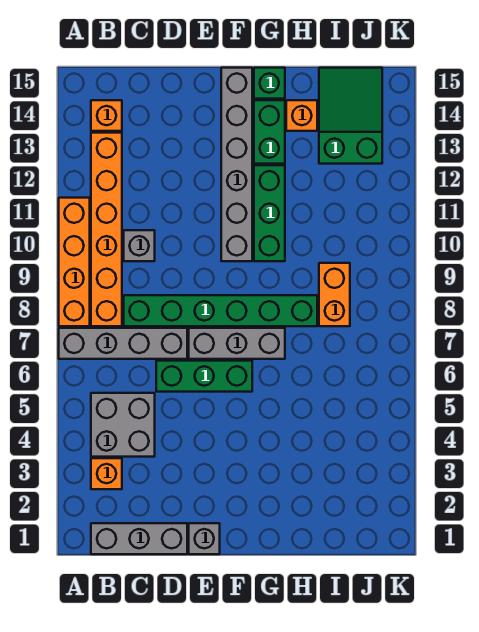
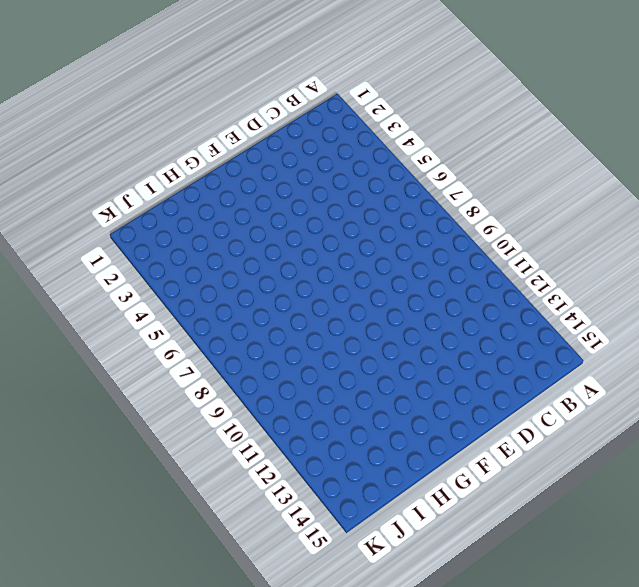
none -> grey 1x4 brick [59,328,187,359]
none -> orange 1x4 brick [59,198,90,326]
none -> grey 1x3 brick [91,523,187,554]

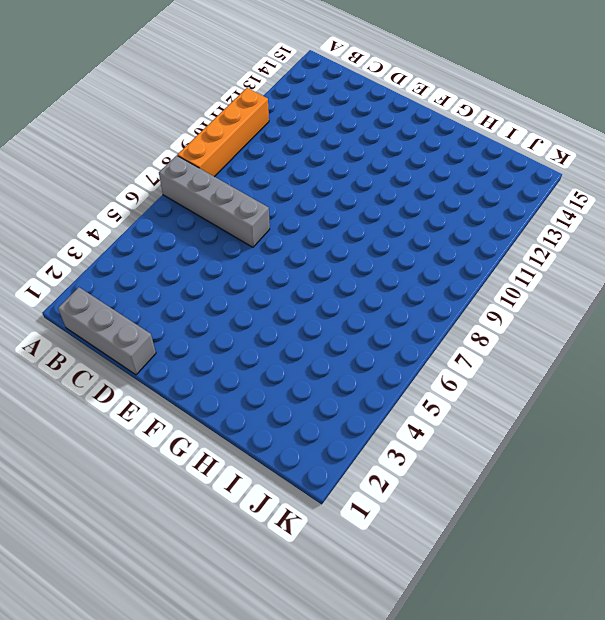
none -> orange 1x1 brick [91,458,122,489]
none -> grey 2x2 brick [91,393,155,457]
none -> orange 1x6 brick [91,133,122,326]

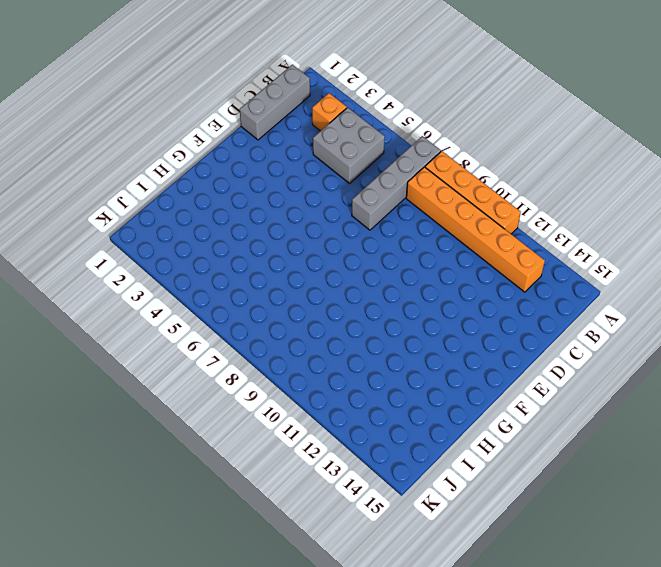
none -> orange 1x1 brick [91,100,122,131]
none -> green 1x6 brick [124,295,317,326]
none -> grey 1x1 brick [124,230,155,261]

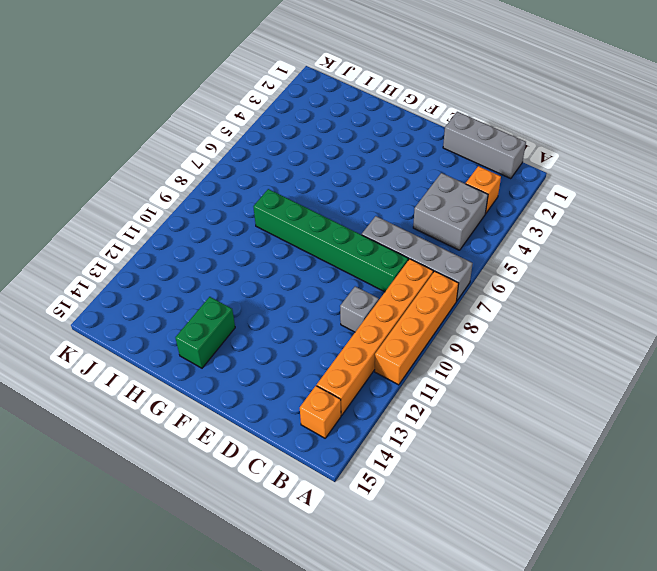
none -> green 1x3 brick [156,361,252,392]
none -> grey 1x1 brick [189,523,220,554]
none -> grey 1x3 brick [189,328,285,359]

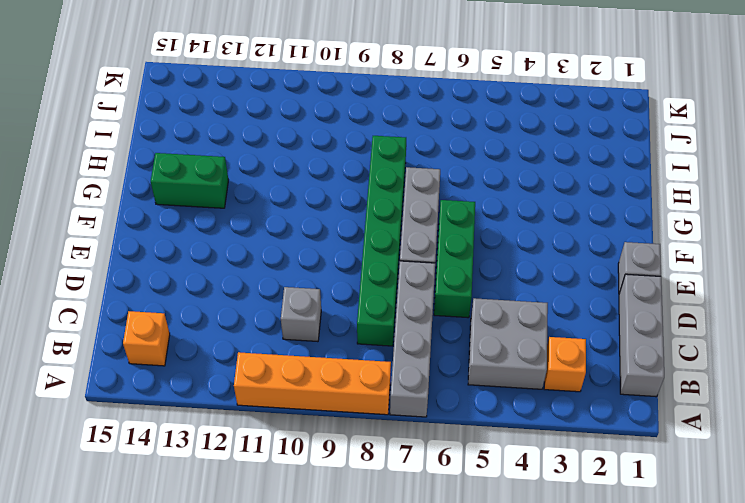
none -> orange 1x6 brick [91,133,122,326]
none -> grey 1x6 brick [221,68,252,261]
none -> green 1x3 brick [254,165,285,261]

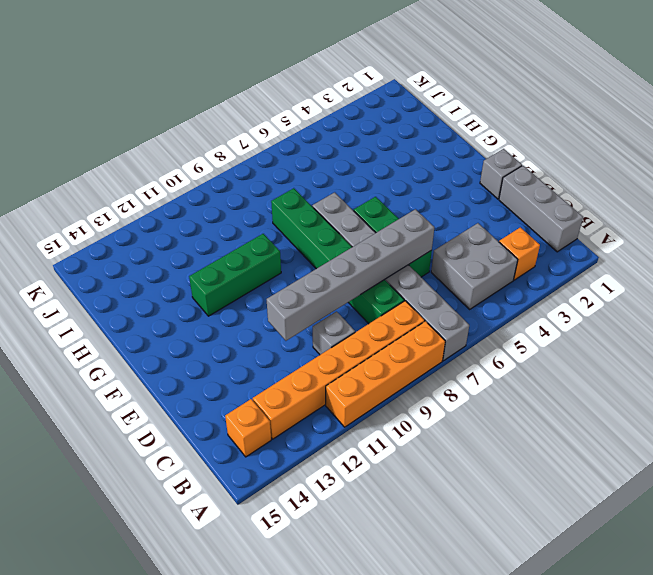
grey 1x6 brick [267,209,434,341] -> grey 1x6 brick moved to [221,68,252,261]
none -> green 1x2 brick [254,100,285,164]
none -> green 1x1 brick [254,68,285,99]
none -> orange 1x1 brick [286,100,317,131]

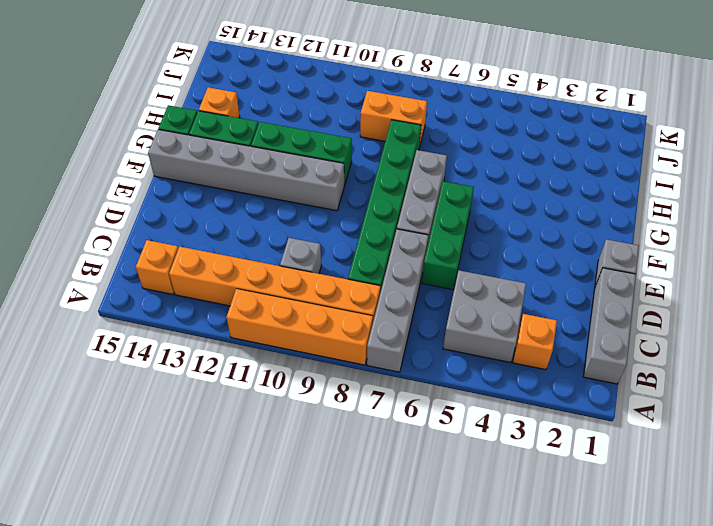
none -> green 2x3 slope [319,68,382,164]

